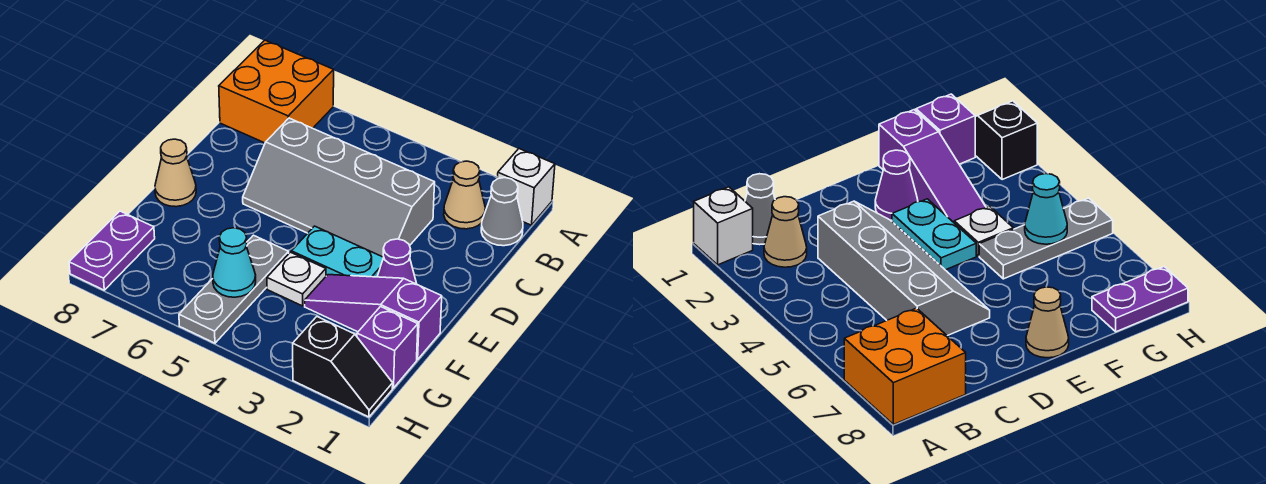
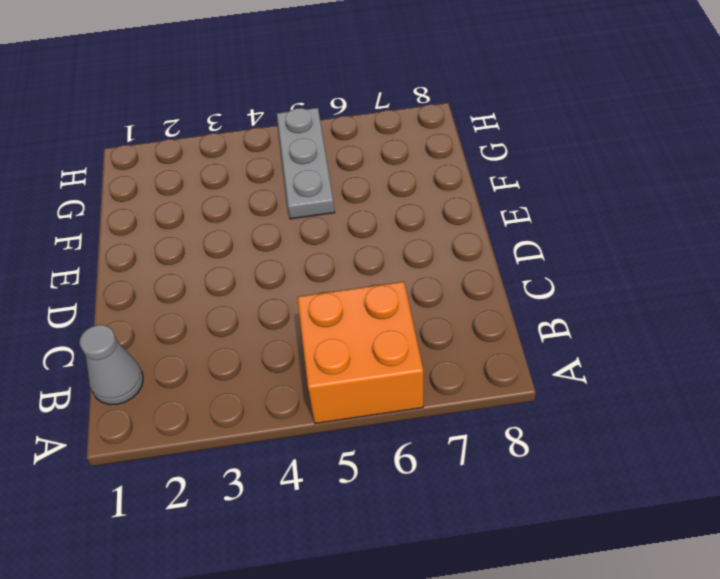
orange 2x2 brick [297,282,423,424] -> orange 2x2 brick moved to [219,40,334,143]
none -> white 1x1 brick [497,149,555,225]
none -> tan 1x1 cone [444,161,485,229]
none -> grey 2x4 slope [243,118,435,257]

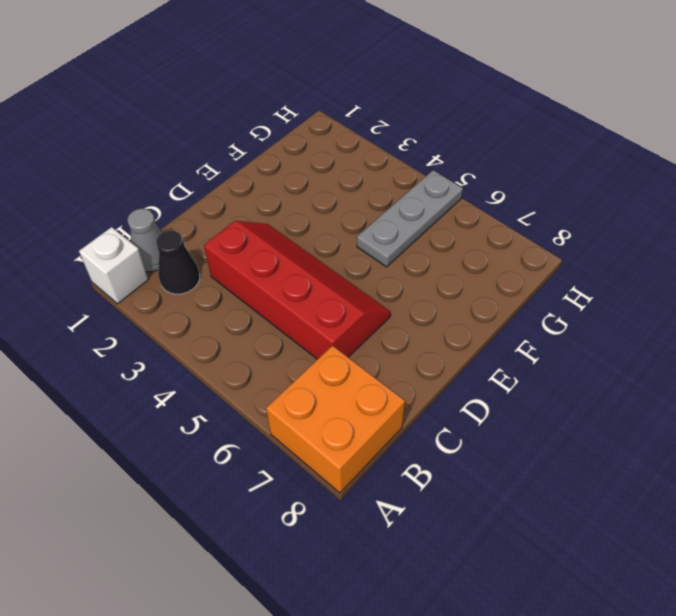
black 1x1 cone [156,230,200,294] -> tan 1x1 cone [444,161,485,229]
red 2x4 slope [204,221,391,359] -> grey 2x4 slope [243,118,435,257]
none -> purple 1x1 cone [377,239,417,284]
none -> cyan 1x2 plate [291,226,384,277]
none -> tan 1x1 cone [155,139,196,207]

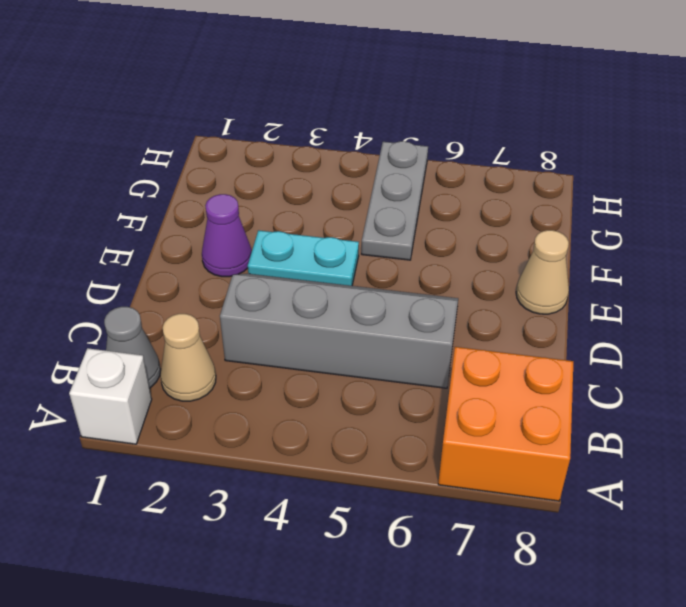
none -> purple 1x3 slope [305,275,442,360]
none -> white 1x1 plate [267,252,326,306]
none -> purple 1x1 brick [357,307,418,388]

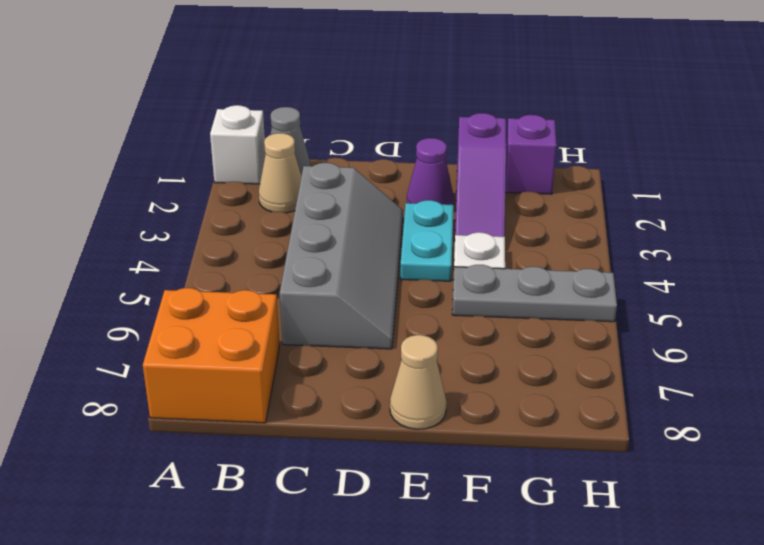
none -> purple 1x2 plate [69,211,155,290]
none -> black 1x2 slope [293,317,393,417]
none -> cyan 1x1 cone [213,228,256,297]

